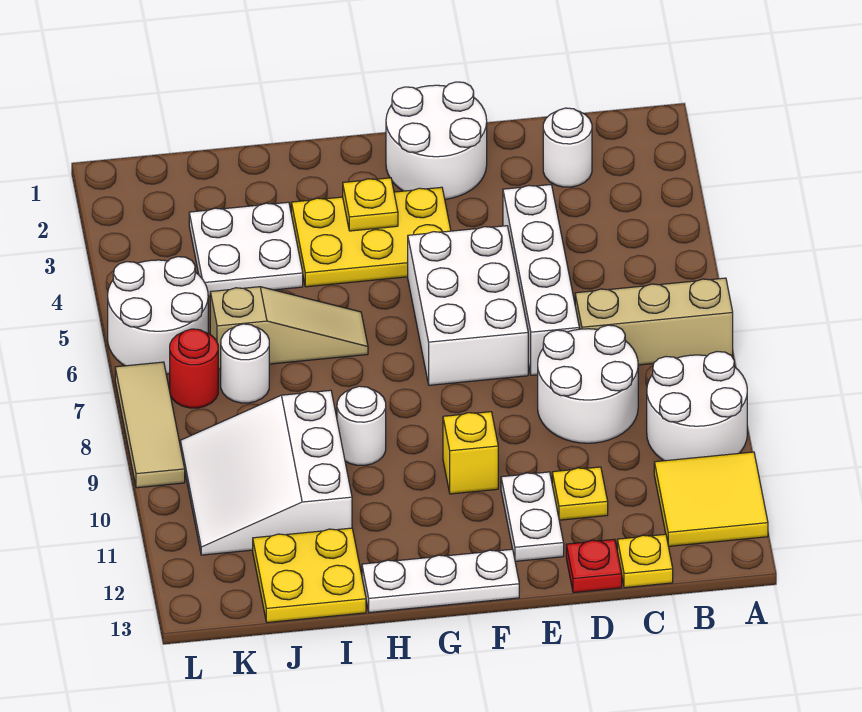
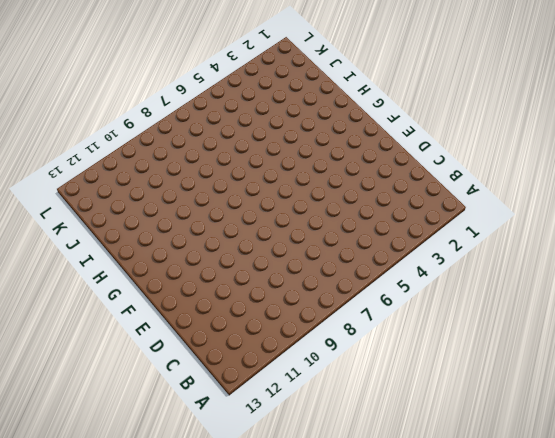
none -> tan 1x3 brick [575,278,733,365]
none -> white 2x2 round brick [647,352,747,461]
none -> yellow 2x2 tile [654,452,768,546]

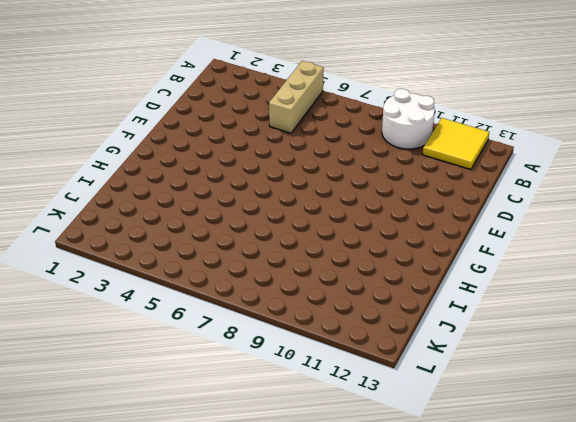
tan 1x3 brick [269,61,324,133] -> tan 1x3 brick moved to [575,278,733,365]
none -> white 1x1 round brick [543,108,592,187]
none -> white 2x2 round brick [538,325,638,443]
none -> yellow 1x1 plate [617,534,673,588]

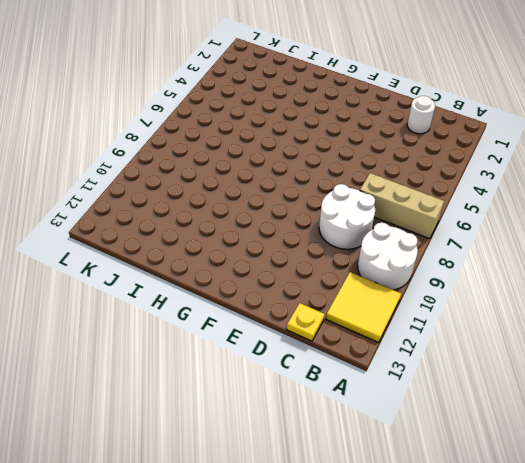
none -> white 1x4 brick [503,185,579,375]
none -> yellow 1x1 plate [552,467,608,520]
none -> red 1x1 plate [566,539,622,593]

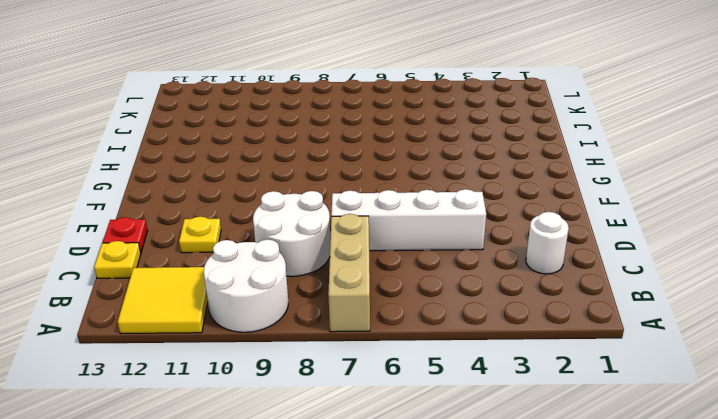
none -> white 2x2 round brick [386,82,487,199]
none -> white 2x3 brick [408,226,528,385]
none -> white 1x2 plate [501,472,564,561]

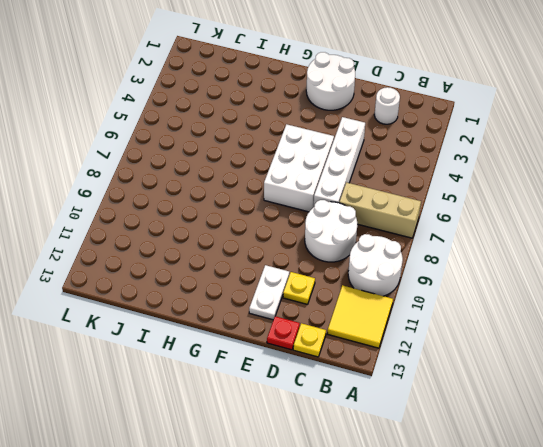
none -> yellow 2x3 plate [291,187,451,287]
none -> yellow 1x1 brick [443,412,498,494]
none -> white 1x3 plate [362,549,519,613]

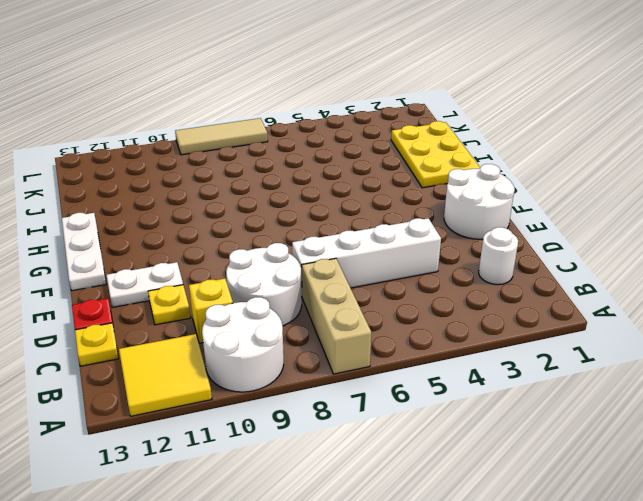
yellow 1x1 brick [189,278,233,343] -> yellow 1x1 brick moved to [443,412,498,494]
yellow 2x3 plate [391,121,480,188] -> yellow 2x3 plate moved to [291,187,451,287]
none -> white 2x3 brick [408,226,528,385]
none -> tan 1x3 slope [210,287,368,369]
none -> white 1x1 round brick [337,386,386,465]

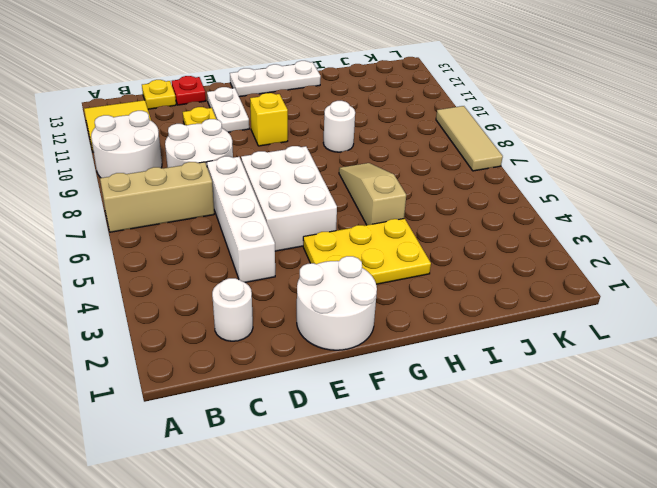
tan 1x3 slope [339,163,406,225] -> tan 1x3 slope turned to [210,287,368,369]
none -> white 2x2 plate [189,202,303,296]
none -> white 3x3 slope [180,390,352,555]
none -> yellow 2x2 plate [253,528,366,622]

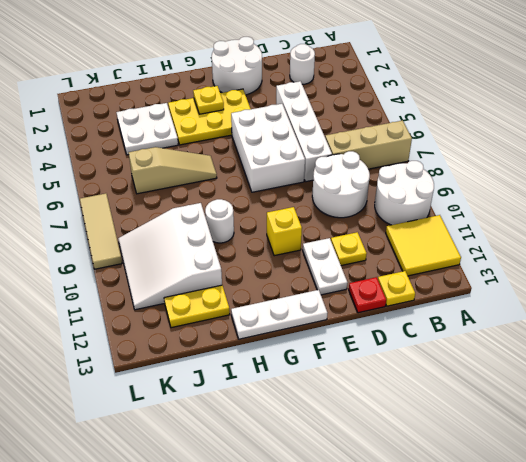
yellow 1x2 plate [164,285,230,328] -> yellow 2x2 plate [253,528,366,622]
none -> white 1x1 round brick [221,324,269,403]
none -> white 2x2 round brick [108,257,208,374]
none -> red 1x1 round brick [170,329,218,408]

